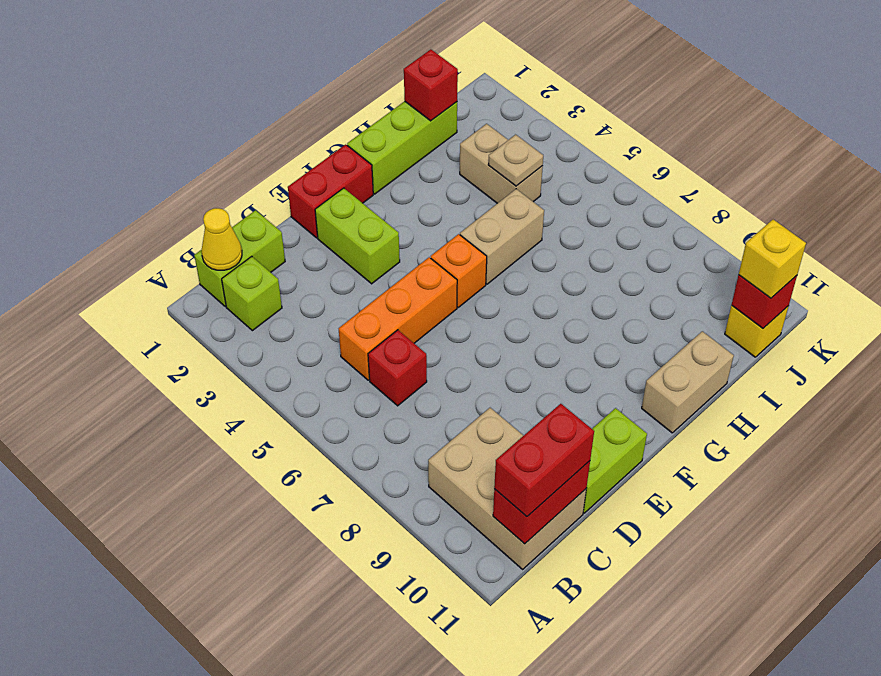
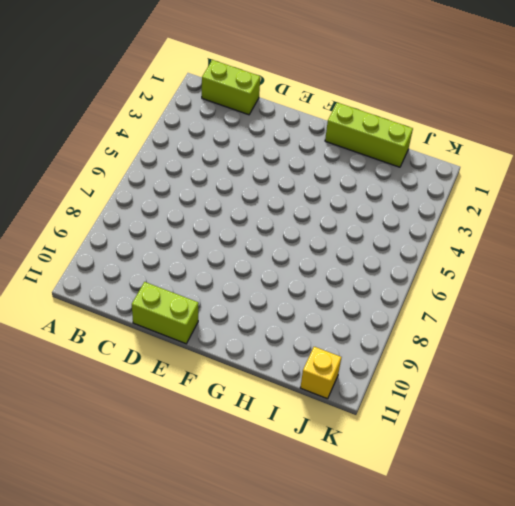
none -> lime 1x1 brick [222,256,282,331]
none -> tan 2x3 brick [428,408,586,569]
none -> orange 1x3 brick [339,257,457,380]

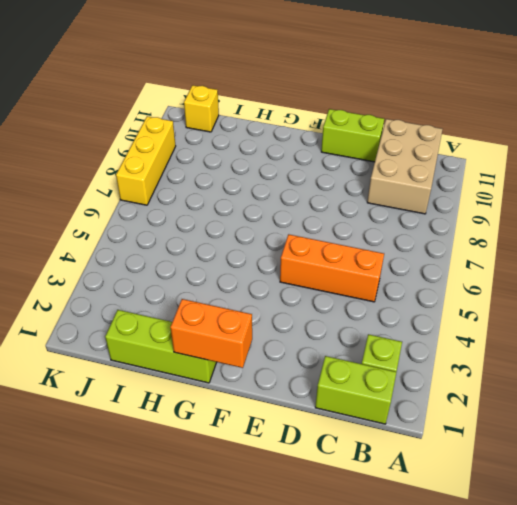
orange 1x2 brick [170,299,252,368] -> none
yellow 1x3 brick [116,116,176,205] -> none
none -> red 1x1 brick [368,330,427,406]
none -> red 1x2 brick [288,144,373,238]
none -> lime 1x2 brick [315,188,400,284]

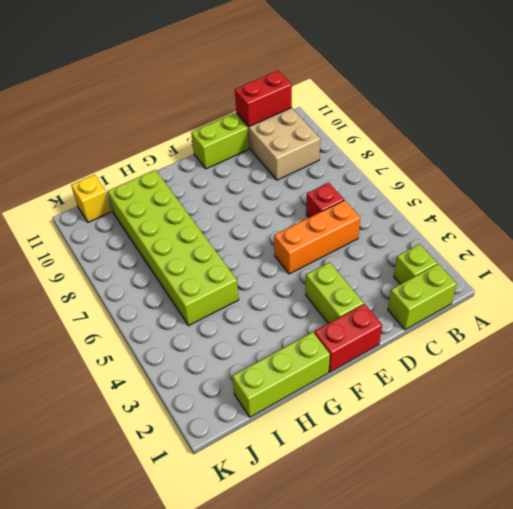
lime 2x6 brick [108,170,239,326] -> tan 1x2 brick [460,189,544,284]
none -> orange 1x1 brick [431,234,487,307]
none -> tan 1x2 brick [642,331,734,433]
none -> tan 1x2 brick [460,124,543,203]

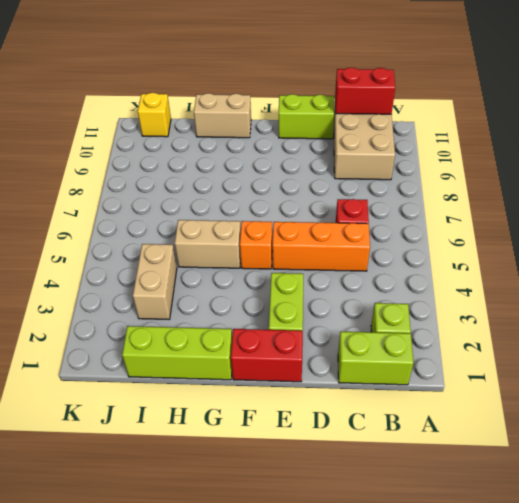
none -> yellow 1x1 cone [202,208,242,270]
none -> red 1x1 brick [404,49,458,121]
none -> tan 1x1 plate [488,135,543,186]

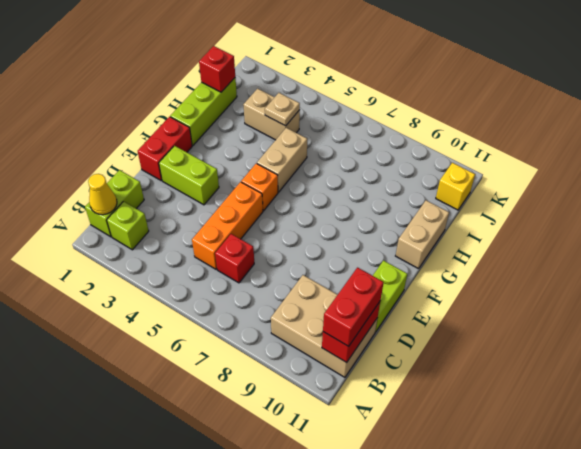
none -> red 1x1 brick [732,275,797,328]
none -> yellow 1x1 brick [739,220,806,298]

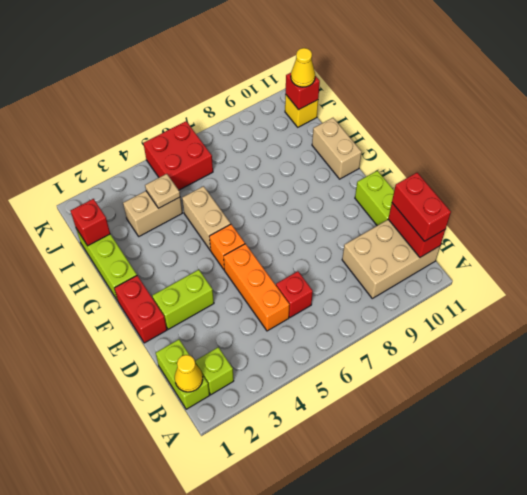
red 2x2 brick [143,121,213,190] -> none
yellow 1x1 cone [291,48,315,87] -> yellow 1x1 brick [739,220,806,298]

